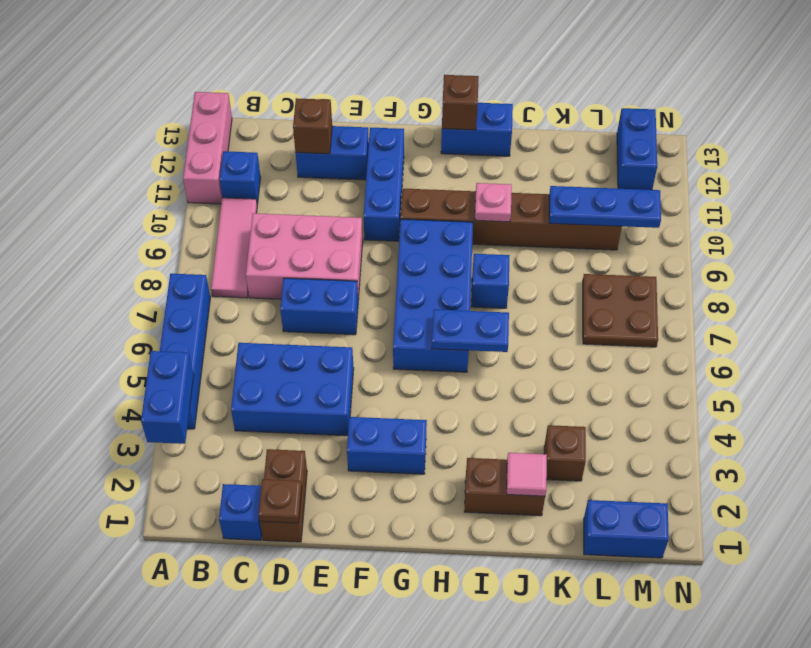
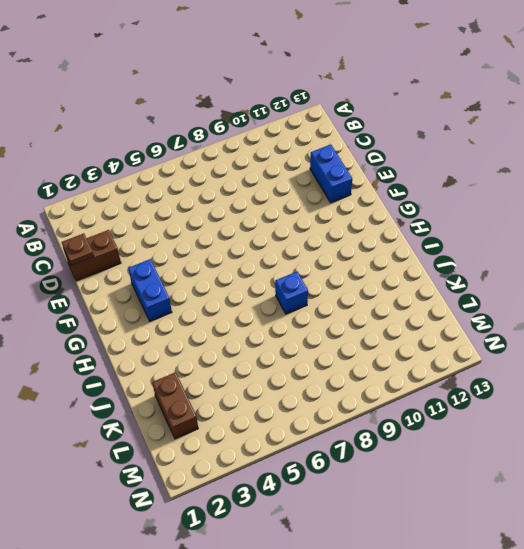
brown 1x2 brick [152,372,198,439] -> brown 1x2 brick moved to [464,458,545,516]
none -> blue 1x4 brick [160,274,210,429]
none -> pink 1x3 brick [183,92,232,204]
none -> pink 1x3 tile [211,198,257,298]

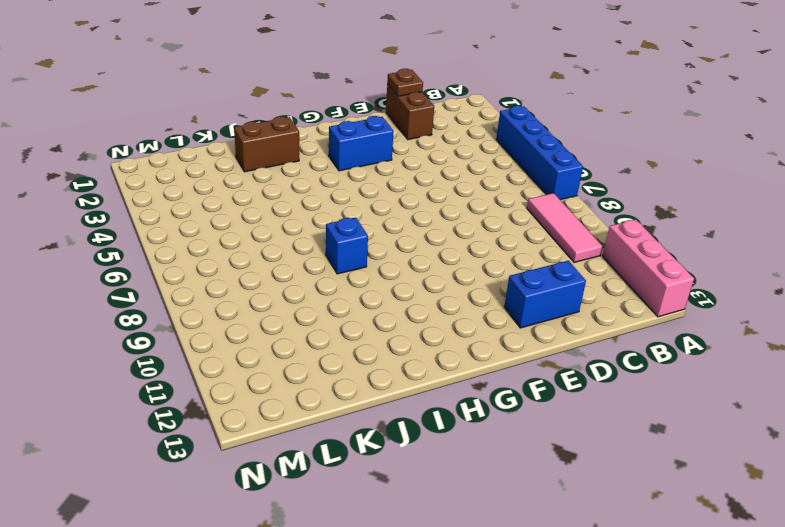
none -> blue 1x1 brick [220,151,261,205]
none -> blue 1x1 brick [219,484,262,540]
none -> blue 2x3 brick [231,343,354,436]

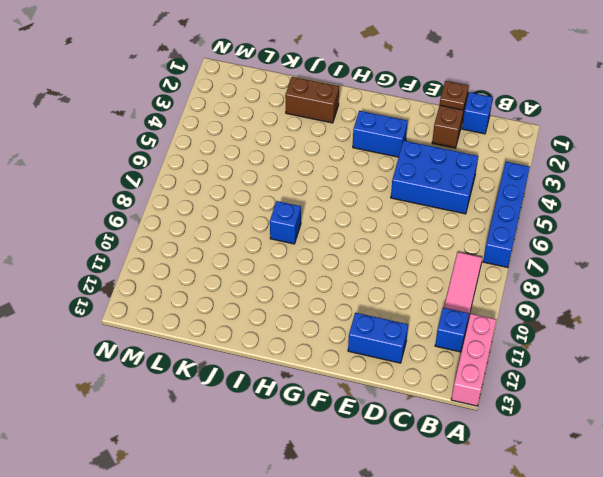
none -> pink 2x3 brick [246,213,363,300]
none -> blue 1x2 brick [280,278,358,335]
none -> blue 1x3 brick [364,128,404,241]

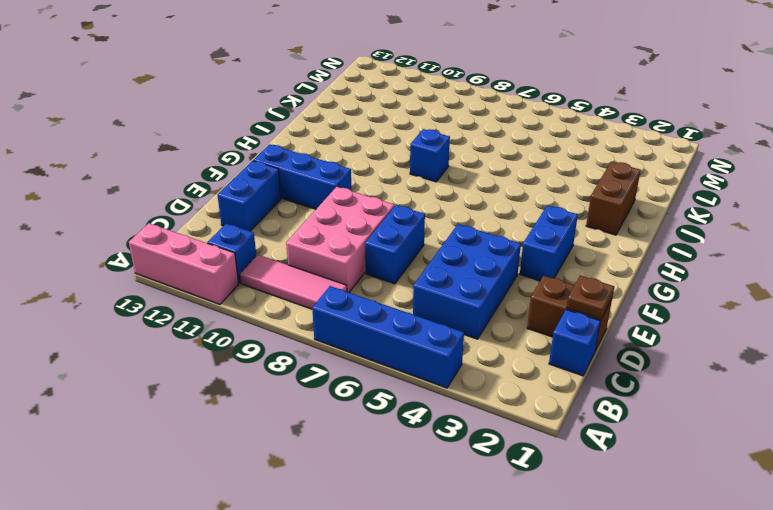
none -> blue 2x4 brick [393,219,473,372]
none -> brown 1x6 brick [401,189,622,250]
none -> blue 1x2 brick [441,103,513,156]

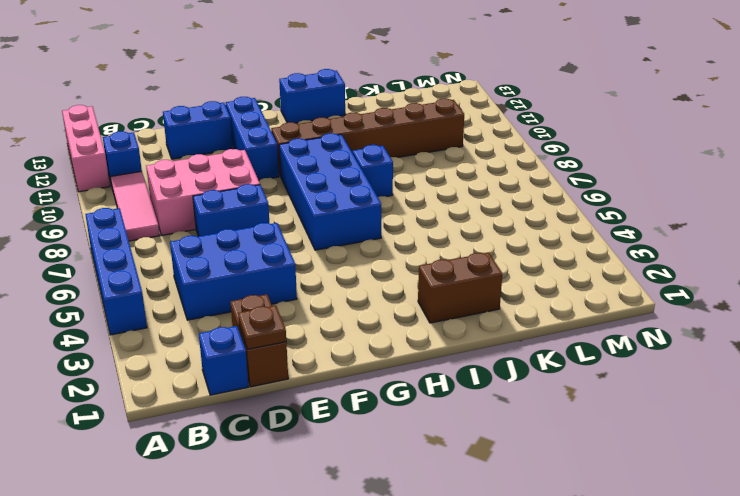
none -> blue 1x2 brick [347,417,427,474]
none -> brown 1x1 brick [544,425,586,481]
none -> blue 1x2 brick [584,500,669,558]

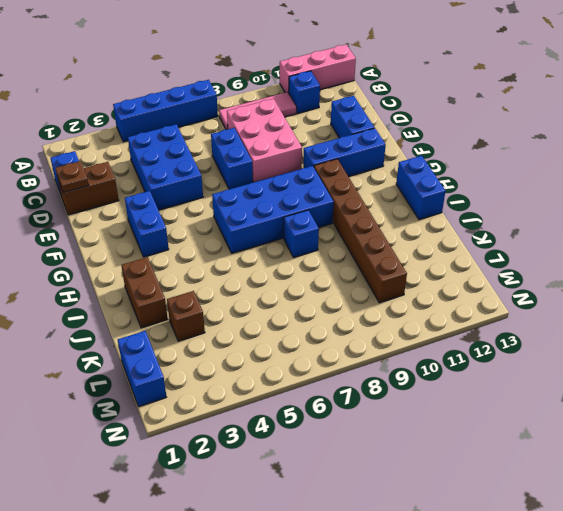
none -> brown 2x2 plate [583,274,658,347]
none -> blue 1x2 brick [617,108,657,190]
none -> blue 1x2 brick [141,351,194,444]

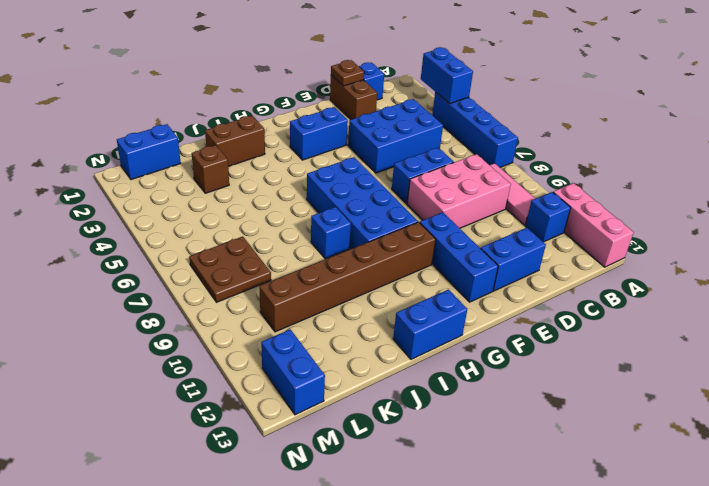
none -> brown 1x1 brick [293,98,332,154]
none -> blue 1x2 plate [432,309,509,352]
none -> brown 1x1 brick [442,75,479,130]

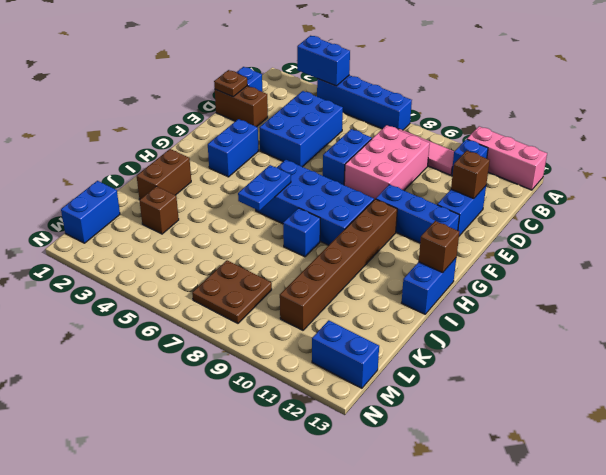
none -> pink 1x1 plate [475,183,512,222]
none -> pink 1x1 tile [507,453,547,496]
none -> blue 1x3 plate [549,186,661,228]

